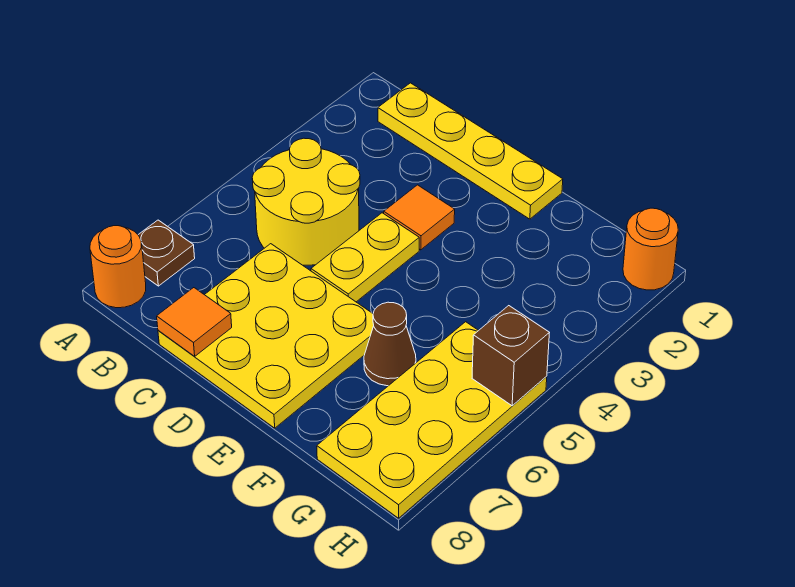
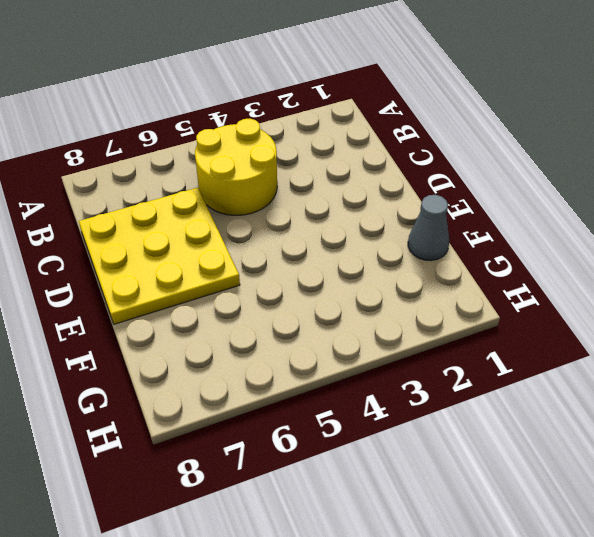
grey 1x1 cone [408,195,449,261] -> none
none -> brown 1x1 plate [138,220,195,286]
none -> orange 1x1 round brick [90,226,146,308]
none -> yellow 1x4 plate [378,83,563,219]

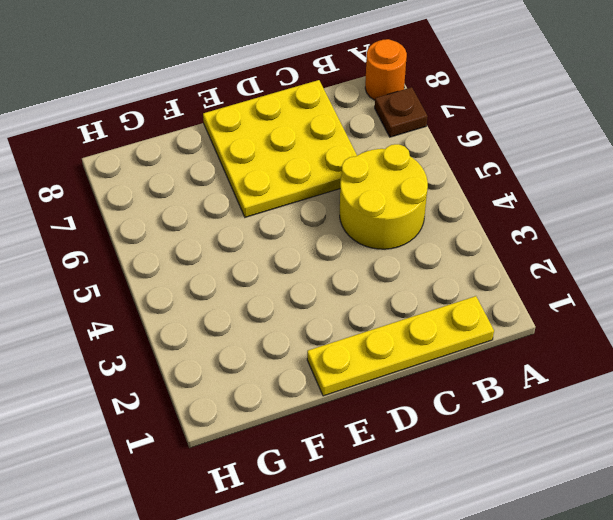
none -> orange 1x1 tile [384,185,455,250]
none -> yellow 1x2 plate [311,213,419,302]
none -> brown 1x1 cone [364,302,416,386]

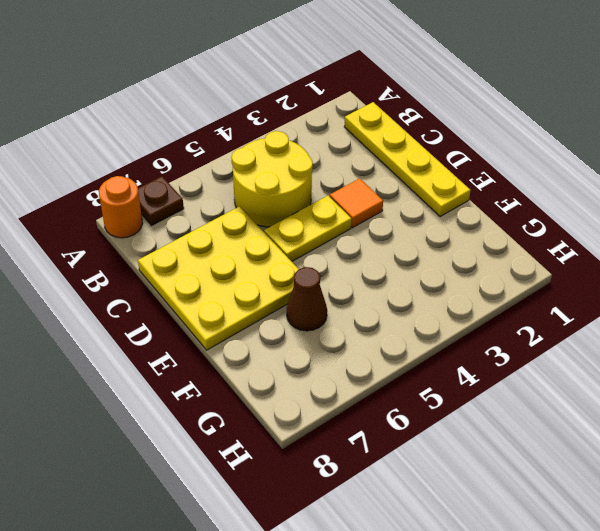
none -> yellow 2x4 plate [317,322,547,518]
none -> orange 1x1 round brick [623,208,678,290]
none -> orange 1x1 tile [157,288,232,357]

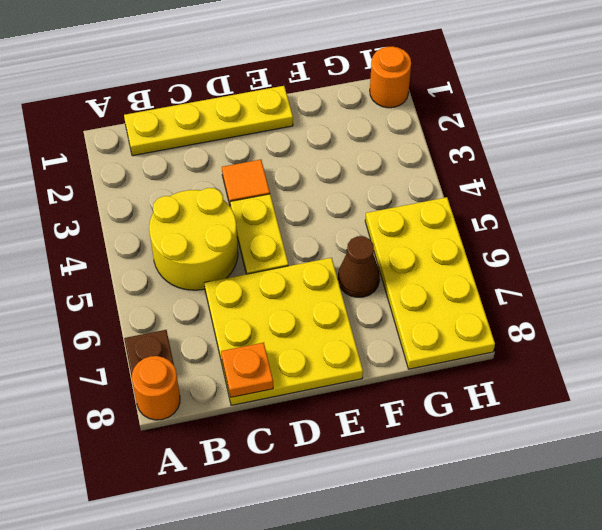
orange 1x1 plate [221,343,273,397] -> orange 1x1 tile [157,288,232,357]
none -> brown 1x1 brick [472,306,549,406]

